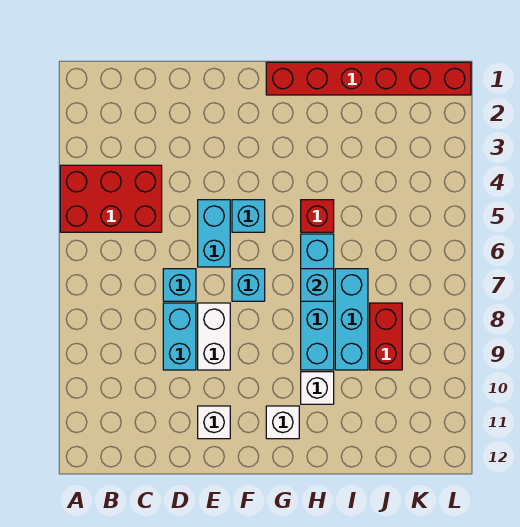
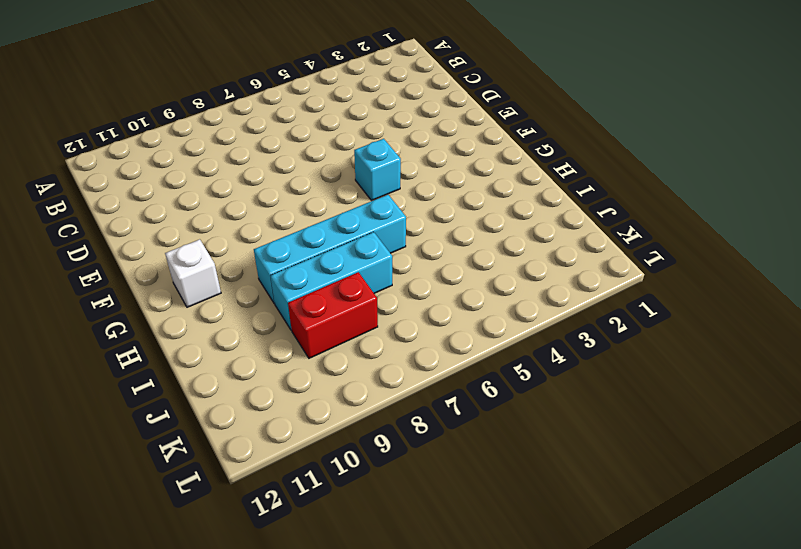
none -> red 2x3 brick [60,165,162,232]
none -> cyan 1x1 brick [163,269,196,301]
none -> cyan 1x2 brick [163,303,196,370]

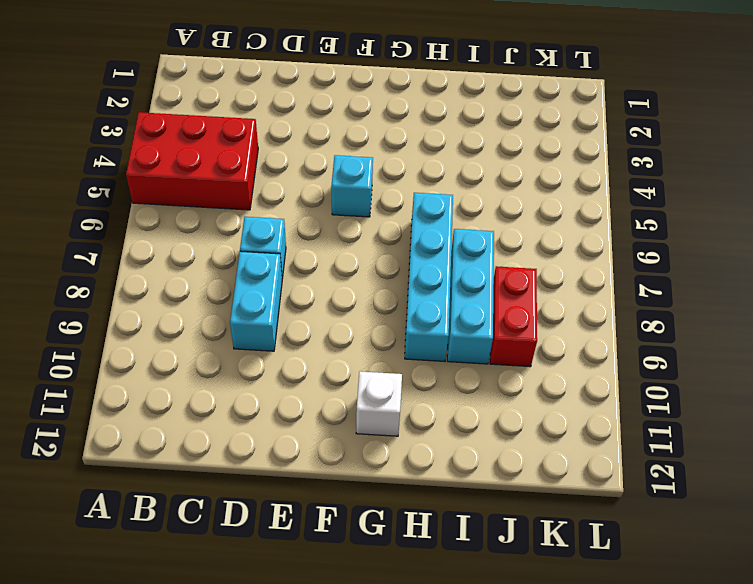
none -> cyan 1x2 brick [198,200,230,267]
none -> white 1x2 brick [198,303,230,370]
none -> white 1x1 brick [198,406,230,439]

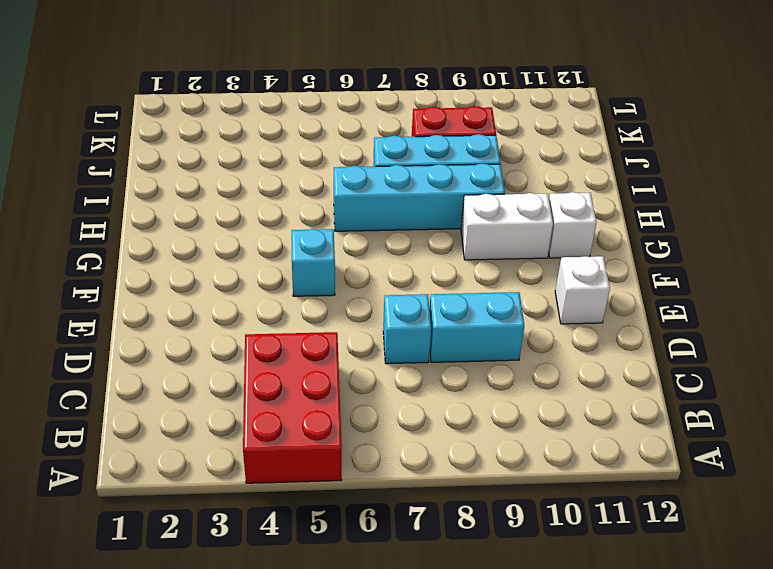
white 1x2 brick [461,193,553,260] -> white 1x2 brick moved to [198,303,230,370]
none -> cyan 1x2 brick [198,200,230,267]
none -> cyan 1x1 brick [232,269,265,301]
none -> red 1x6 brick [266,62,471,95]

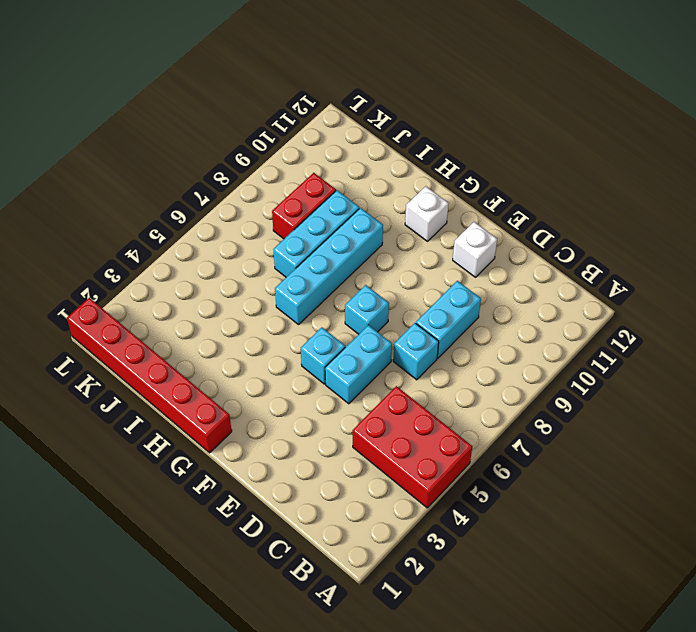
none -> white 1x2 brick [198,303,230,370]
none -> red 1x1 brick [301,200,334,232]
none -> white 1x1 brick [301,372,334,404]

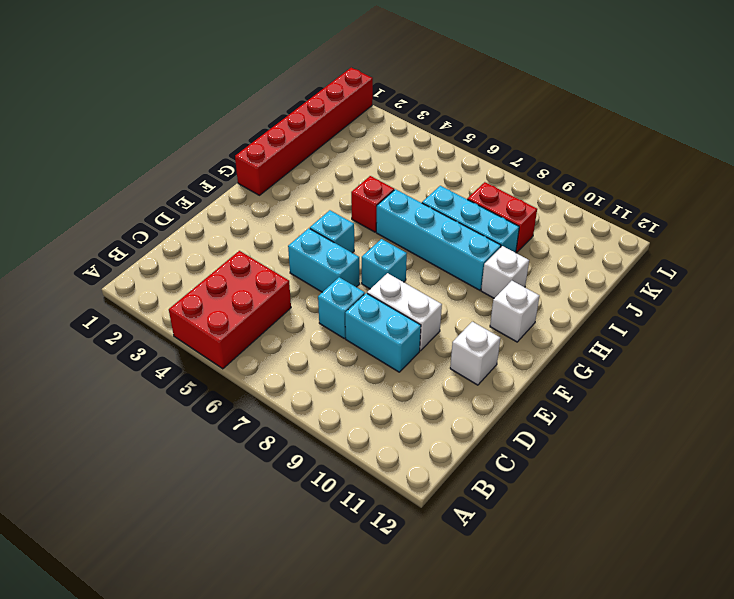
none -> cyan 1x1 brick [301,269,334,301]

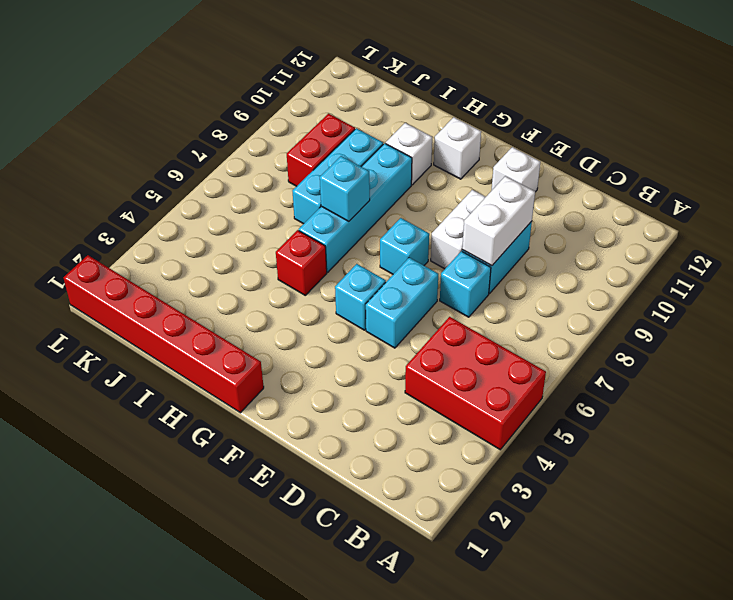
white 1x2 brick [462,176,535,266] -> none

